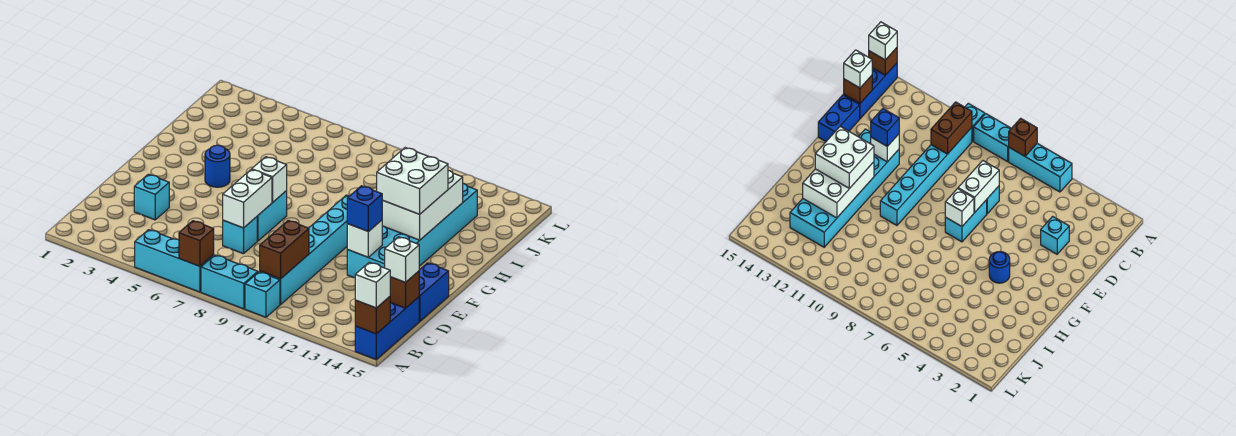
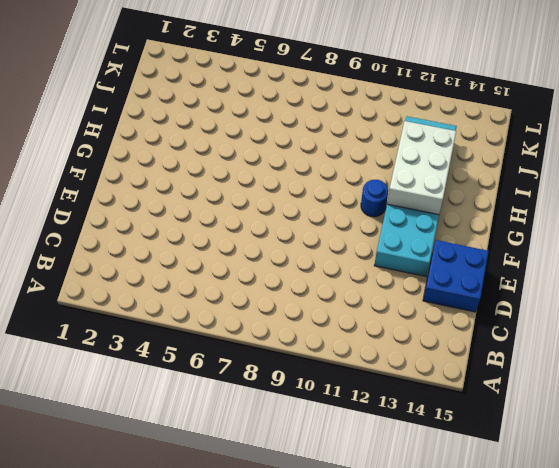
blue 2x2 brick [423,240,489,312] -> blue 1x2 brick [419,263,449,321]
blue 1x1 round brick [361,180,388,217] -> blue 1x1 round brick moved to [205,145,230,187]
none -> cyan 1x3 brick [135,230,214,292]
none -> cyan 1x2 brick [201,255,258,309]
none -> cyan 1x1 brick [245,272,280,317]

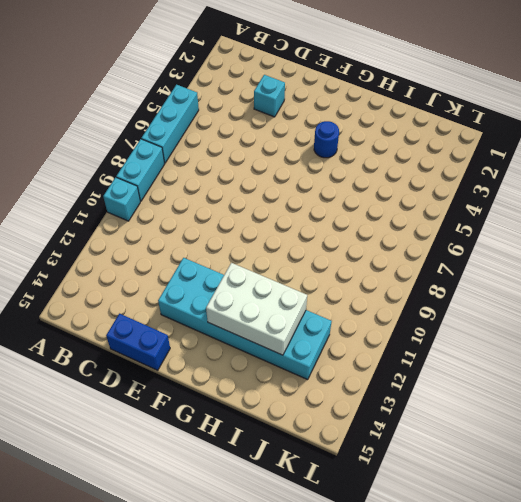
none -> blue 1x3 brick [355,297,419,359]
none -> cyan 1x6 brick [260,195,349,305]
none -> cyan 1x1 brick [223,217,257,254]

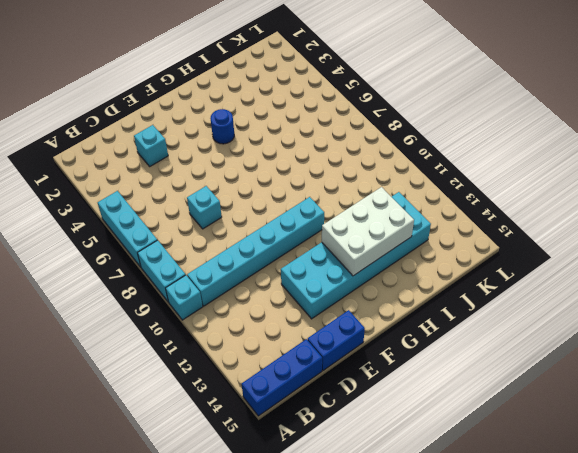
none -> cyan 1x2 brick [257,191,287,241]
none -> brown 1x1 brick [179,221,214,266]
none -> brown 1x1 brick [355,297,390,334]

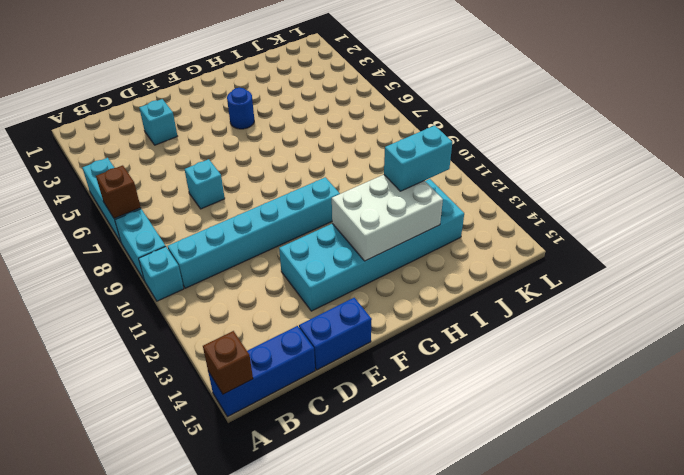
cyan 1x2 brick [384,126,452,191] -> cyan 1x2 brick moved to [257,191,287,241]
none -> brown 1x2 brick [260,220,309,279]
none -> brown 1x1 brick [390,271,419,308]
none -> white 1x2 brick [223,169,272,228]

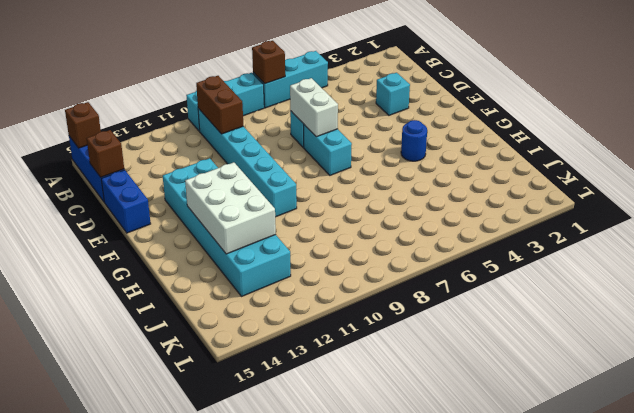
none -> white 1x1 brick [347,220,382,257]
none -> white 1x1 brick [252,157,287,202]
none -> white 1x1 brick [355,262,390,308]

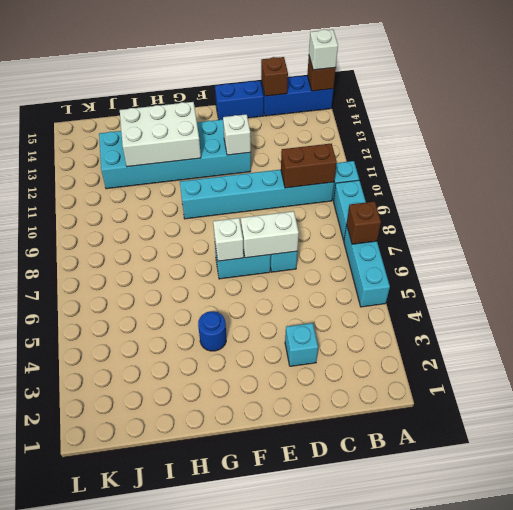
none -> white 1x1 brick [385,237,419,282]
none -> blue 1x1 brick [347,186,382,232]
none -> white 2x2 brick [377,148,448,214]

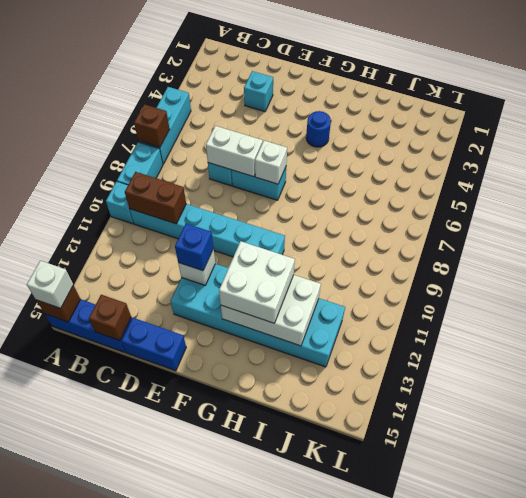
none -> white 1x1 brick [385,237,419,282]

